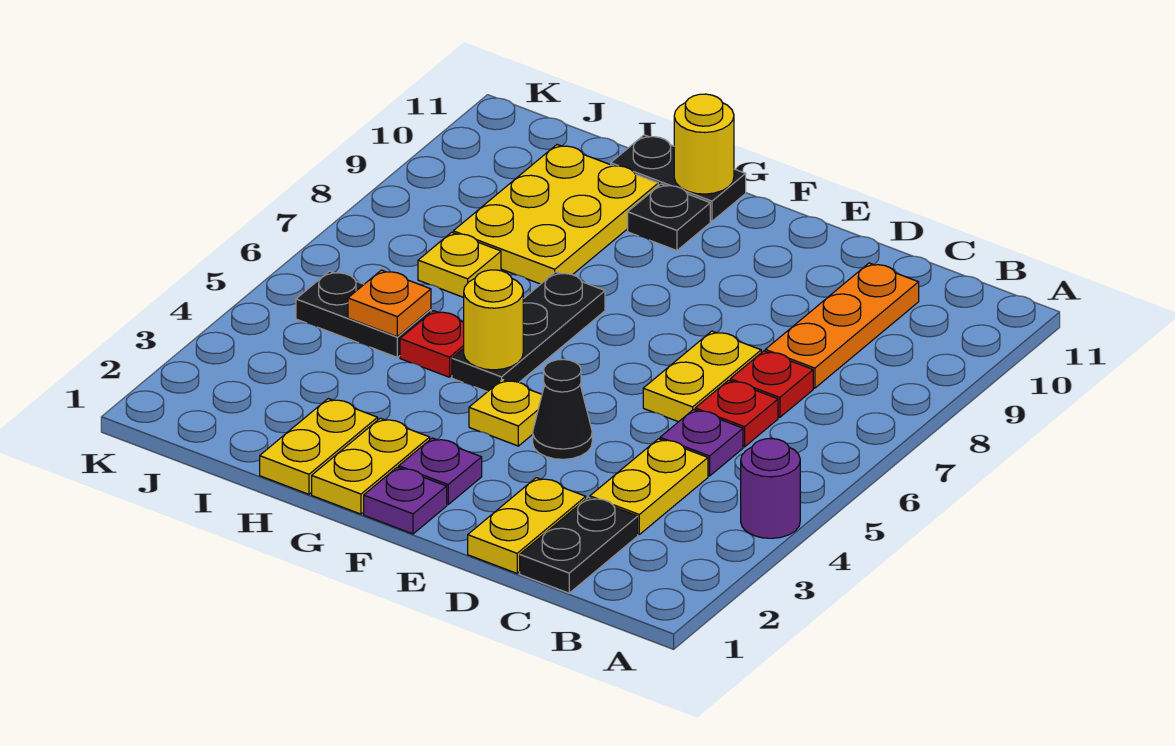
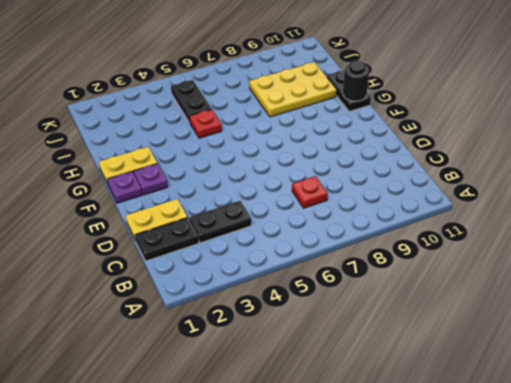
black 1x2 plate [189,201,251,243] -> yellow 1x2 plate [590,439,708,534]
black 1x1 round brick [343,61,369,101] -> yellow 1x1 round brick [674,94,734,194]
none -> purple 1x1 round brick [741,439,800,538]
none -> purple 1x1 plate [660,410,743,476]
none -> red 1x1 plate [695,380,778,447]

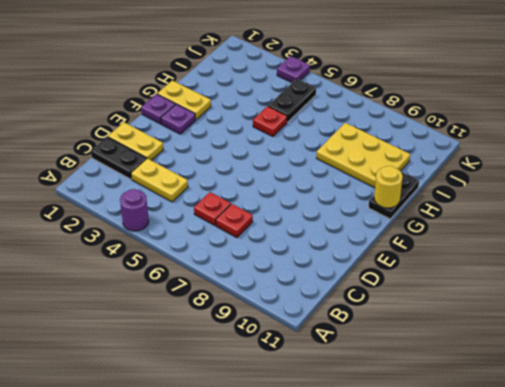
purple 1x1 plate [277,56,310,82] -> purple 1x1 plate moved to [660,410,743,476]
none -> orange 1x3 plate [765,263,919,388]
none -> yellow 1x2 plate [643,331,761,422]
none -> black 1x1 cone [533,359,592,459]

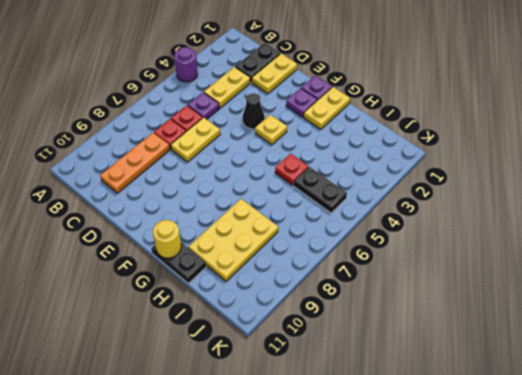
none -> black 1x3 plate [452,272,605,392]
none -> black 1x1 plate [628,184,710,251]
none -> yellow 1x2 plate [260,399,378,494]

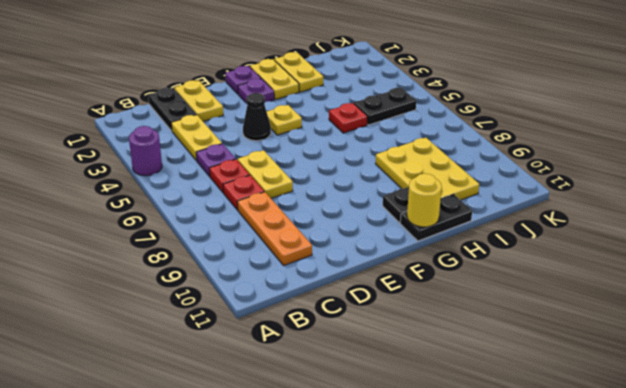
none -> black 1x3 plate [452,272,605,392]
none -> yellow 1x1 plate [418,232,501,297]
none -> yellow 1x1 round brick [464,270,523,370]

